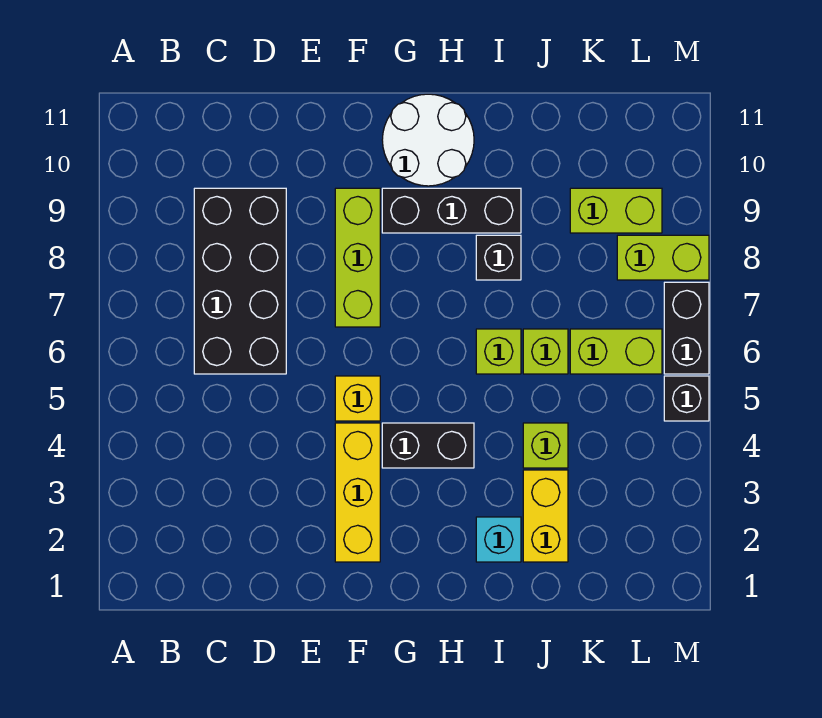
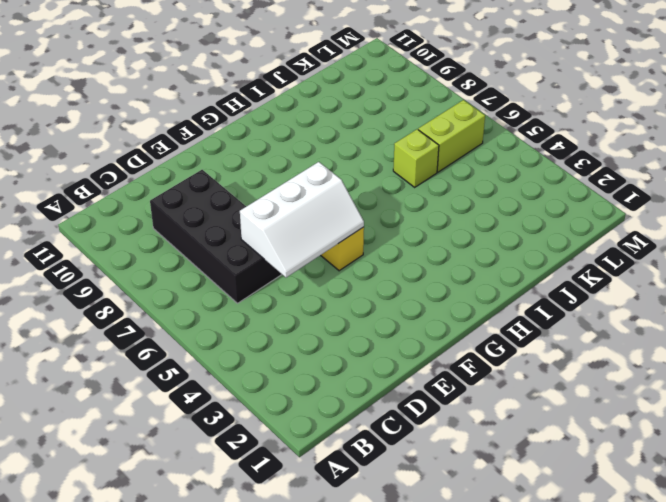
white 2x3 slope [240,162,364,278] -> none
none -> yellow 1x3 brick [335,423,380,562]
none -> lime 1x3 brick [335,188,380,327]
none -> black 1x2 brick [382,423,474,468]

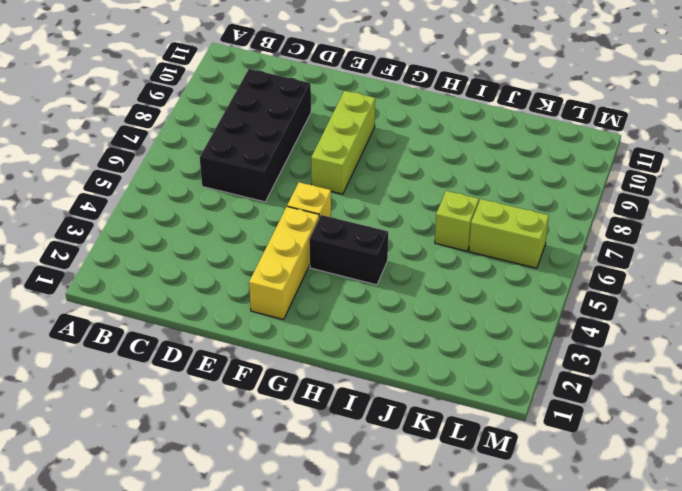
none -> black 1x3 brick [382,188,521,233]
none -> white 2x2 round brick [382,94,474,186]
none -> cyan 1x1 brick [476,517,521,562]

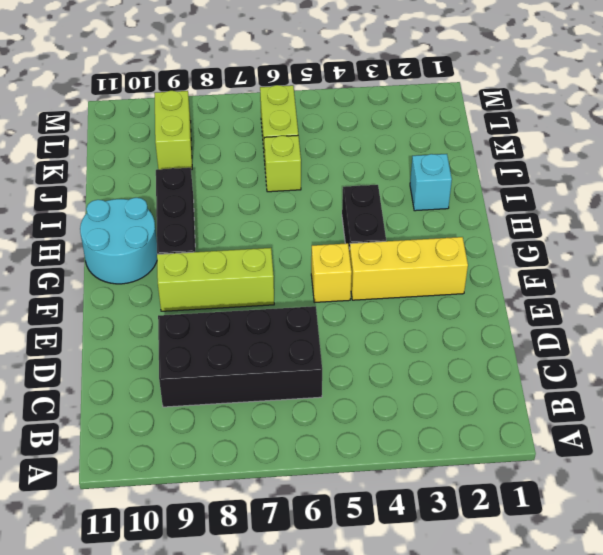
cyan 2x2 round brick [80,198,157,284] -> white 2x2 round brick [382,94,474,186]
none -> lime 1x1 brick [476,329,521,374]
none -> black 1x1 brick [476,235,521,280]
none -> yellow 1x2 brick [523,470,568,562]

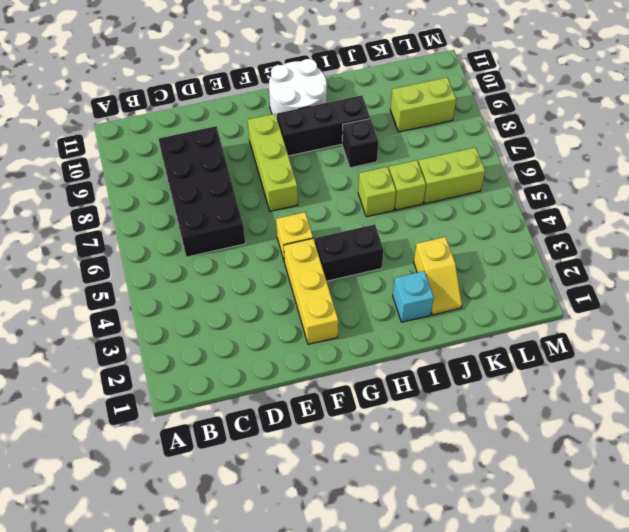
yellow 1x2 slope [414,237,462,315] -> yellow 1x2 brick [523,470,568,562]
none -> lime 1x1 brick [523,423,568,468]
none -> lime 1x2 brick [617,235,709,280]
none -> black 1x1 brick [664,376,709,421]

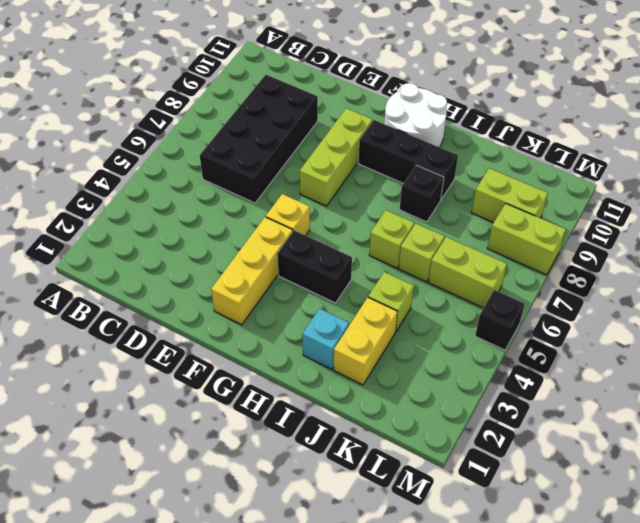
none -> black 1x2 brick [664,282,709,374]

